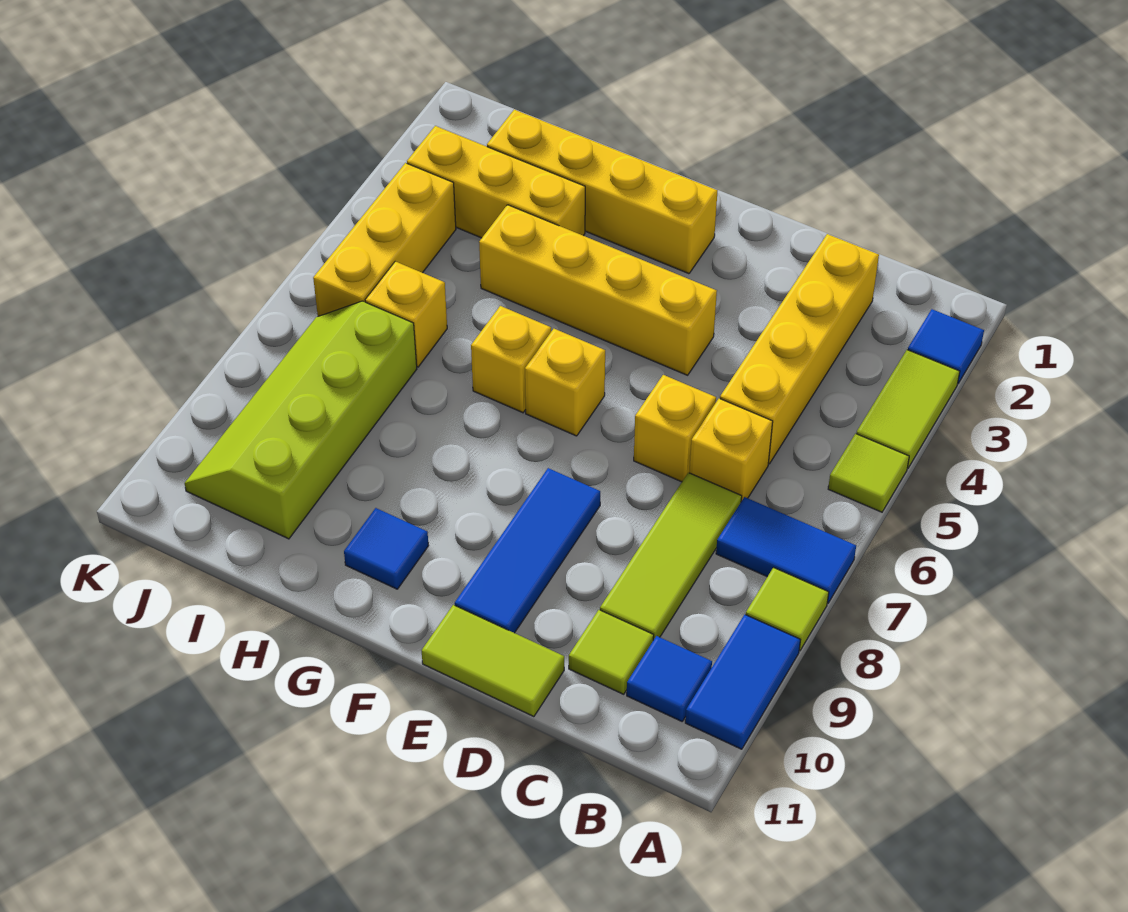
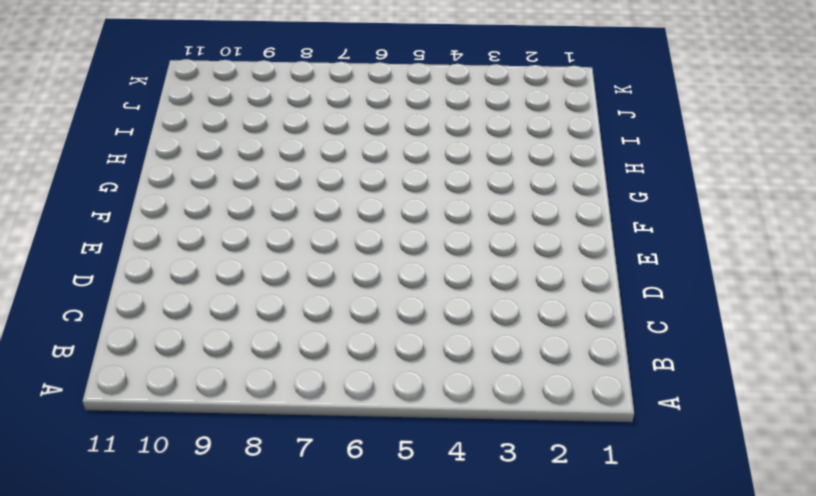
none -> blue 1x1 tile [908,309,984,383]
none -> lime 1x2 tile [856,350,960,468]
none -> lime 1x1 tile [828,434,909,512]

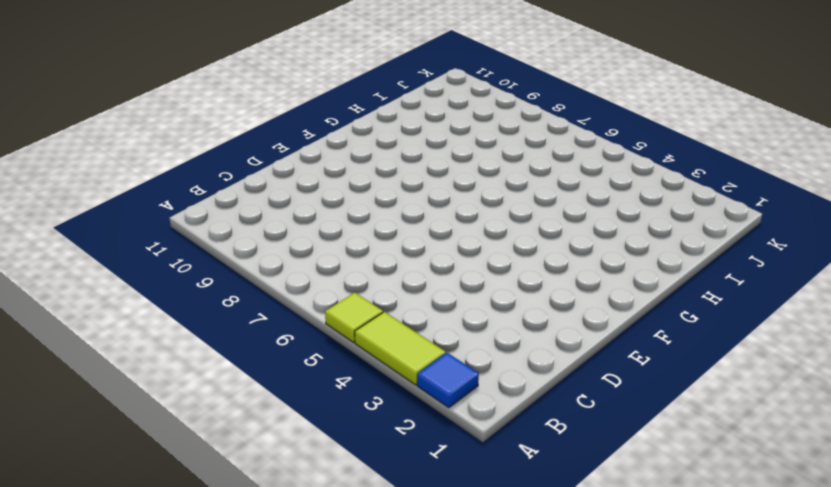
none -> blue 1x2 tile [716,497,856,603]
none -> lime 1x1 tile [746,568,829,651]
none -> blue 1x2 tile [685,615,800,749]

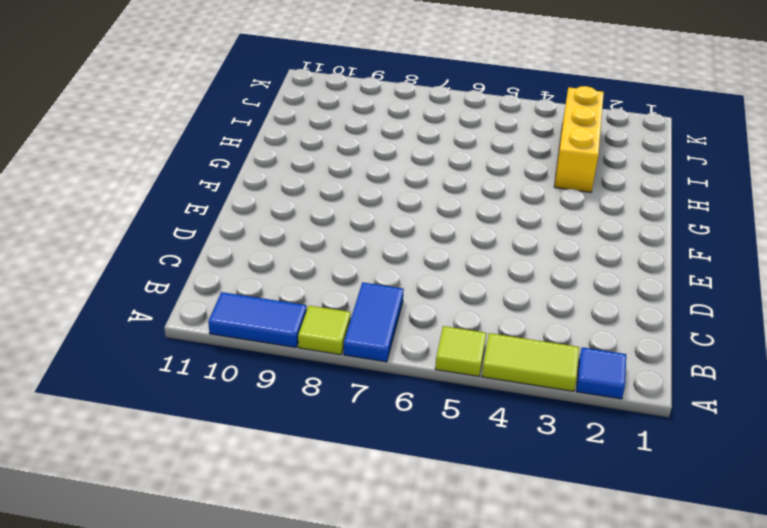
none -> blue 1x1 tile [627,636,712,721]
none -> yellow 1x4 brick [720,234,879,464]
none -> yellow 1x1 brick [689,398,773,501]

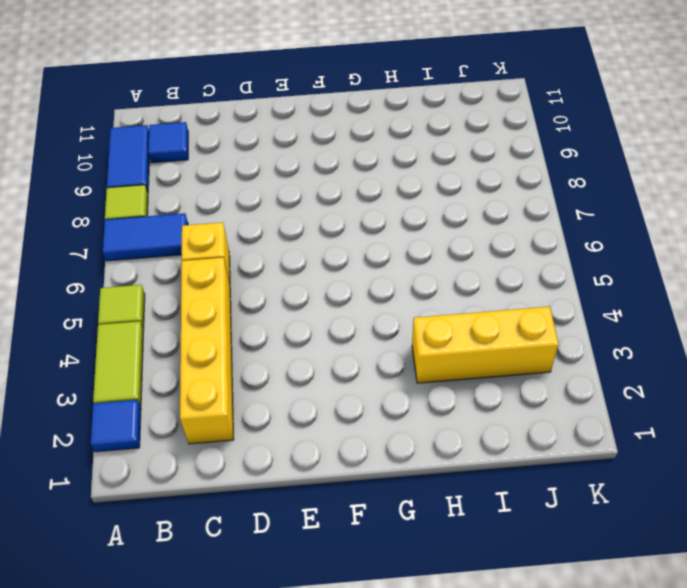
none -> lime 1x3 tile [600,473,742,640]
none -> lime 1x1 tile [569,610,654,694]
none -> yellow 1x1 brick [634,375,716,482]

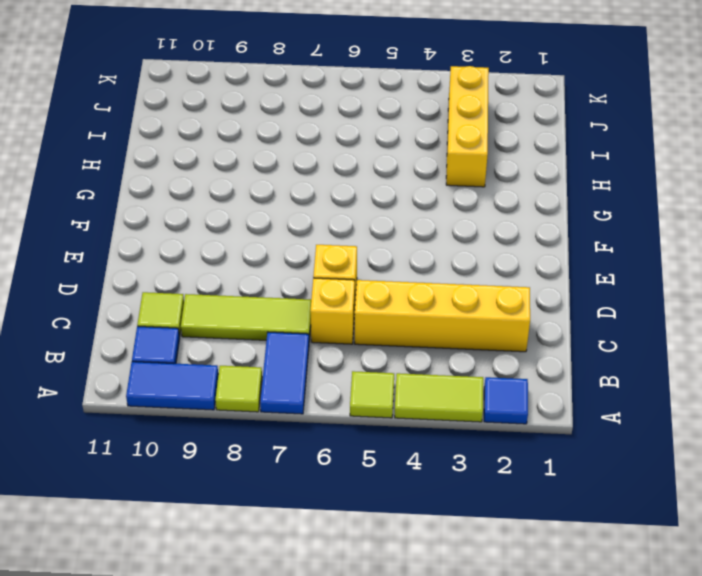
none -> lime 1x2 tile [422,605,564,717]
none -> yellow 1x4 brick [479,205,717,375]
none -> blue 1x3 tile [455,468,600,633]

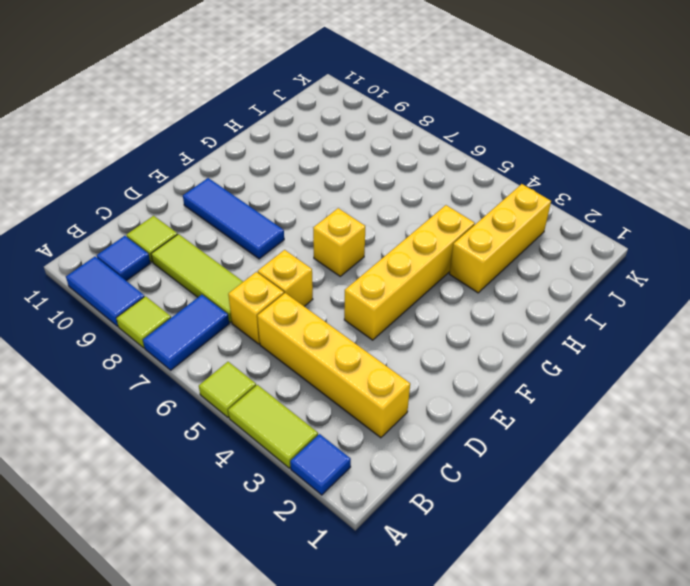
none -> lime 1x2 tile [422,605,564,717]
none -> yellow 1x4 brick [487,110,717,274]
none -> yellow 1x1 brick [471,306,551,413]

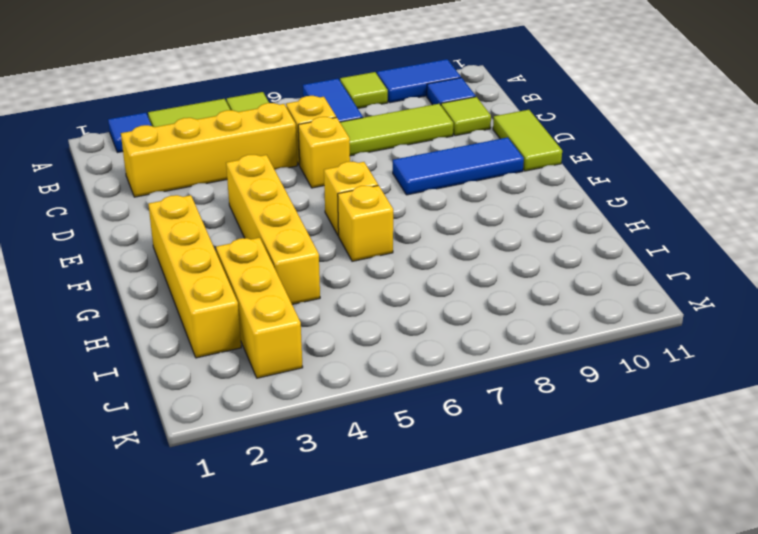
none -> blue 1x1 tile [344,508,429,589]
none -> yellow 1x1 brick [365,261,447,367]
none -> lime 2x4 slope [185,301,417,539]

